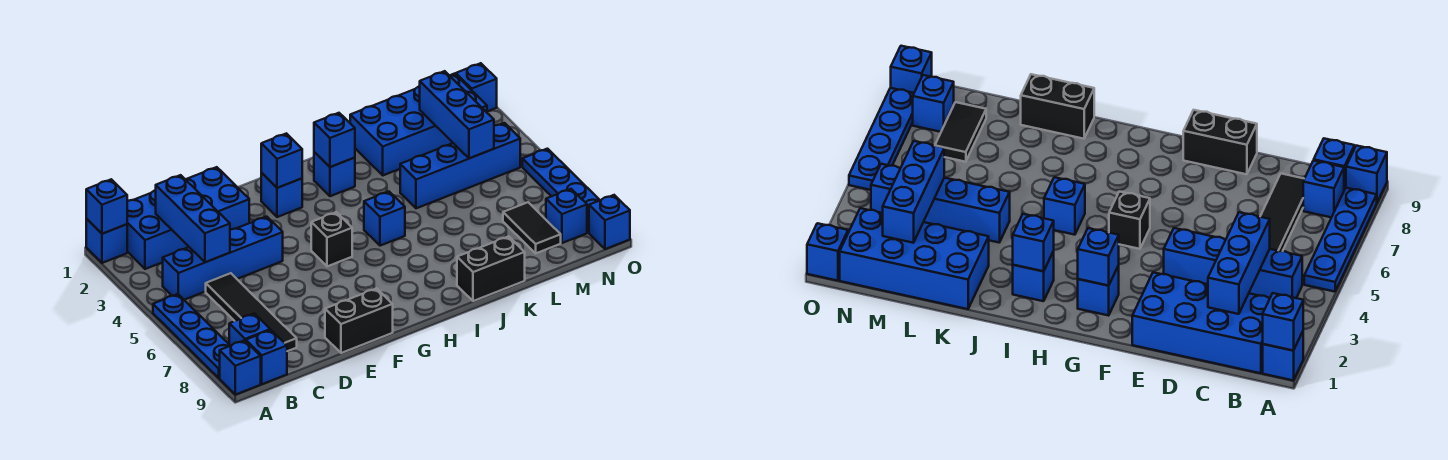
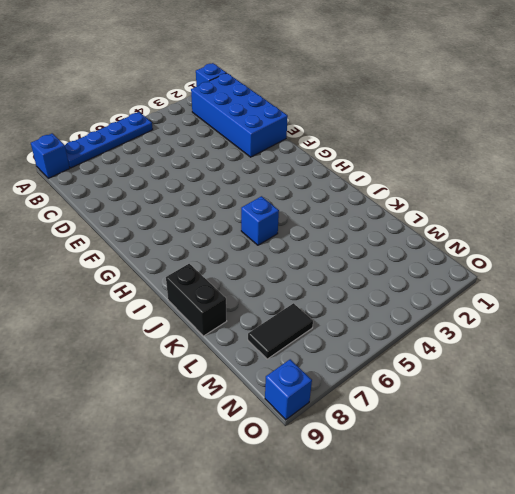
none -> blue 1x4 brick [163,217,283,300]
none -> blue 1x1 brick [229,313,270,346]
none -> blue 1x1 brick [246,330,287,384]

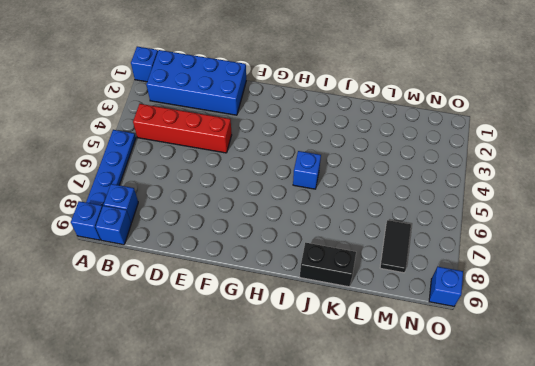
red 1x4 brick [133,104,232,153] -> blue 1x4 brick [163,217,283,300]
none -> black 1x4 tile [206,273,297,351]
none -> black 1x2 brick [325,288,393,353]
none -> blue 1x1 brick [261,173,302,217]

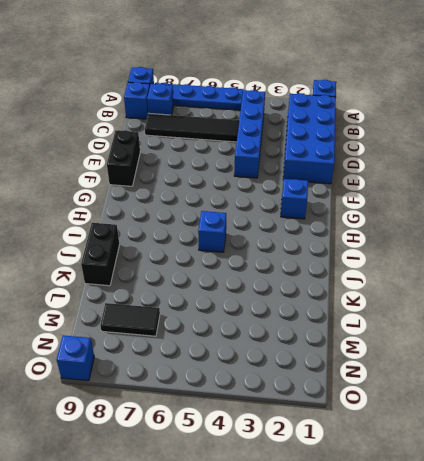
none -> black 1x1 brick [311,212,352,266]
none -> blue 1x1 brick [314,152,355,196]
none -> blue 2x4 brick [350,74,487,175]

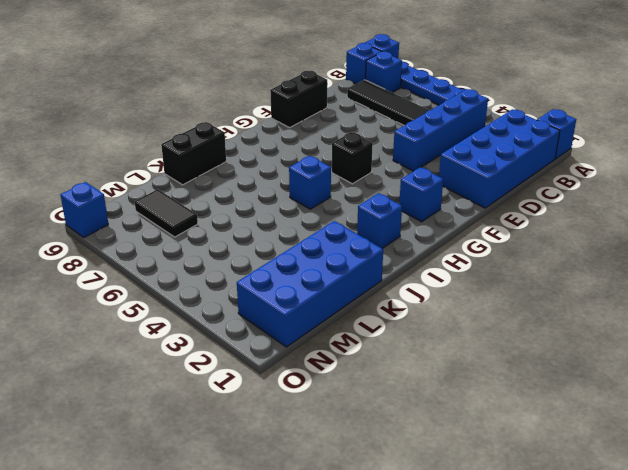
none -> blue 1x4 brick [400,123,520,208]
none -> blue 1x1 brick [546,189,587,243]
none -> blue 1x1 brick [456,63,497,111]

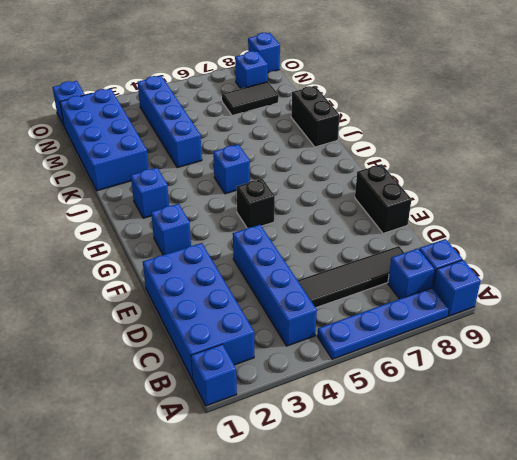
none -> blue 1x4 plate [522,149,600,233]
none -> blue 1x1 brick [86,179,127,234]
none -> blue 1x3 brick [156,175,230,262]

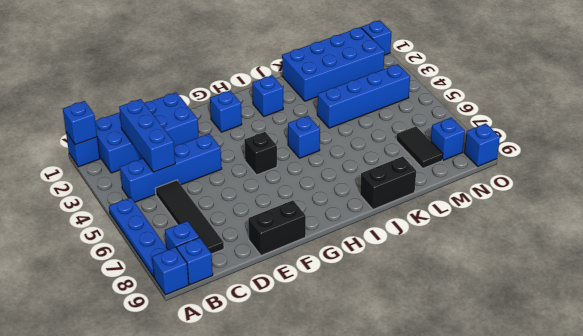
none -> blue 1x4 plate [522,149,600,233]
none -> blue 1x1 brick [261,133,302,188]
none -> blue 1x1 brick [314,113,355,167]

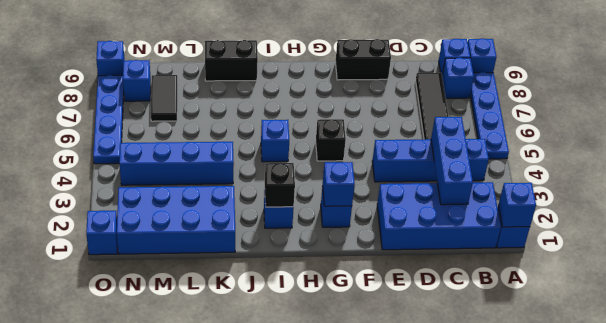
black 1x1 brick [265,163,295,207] -> blue 1x1 brick [314,113,355,167]
none -> blue 1x3 brick [420,71,494,158]

